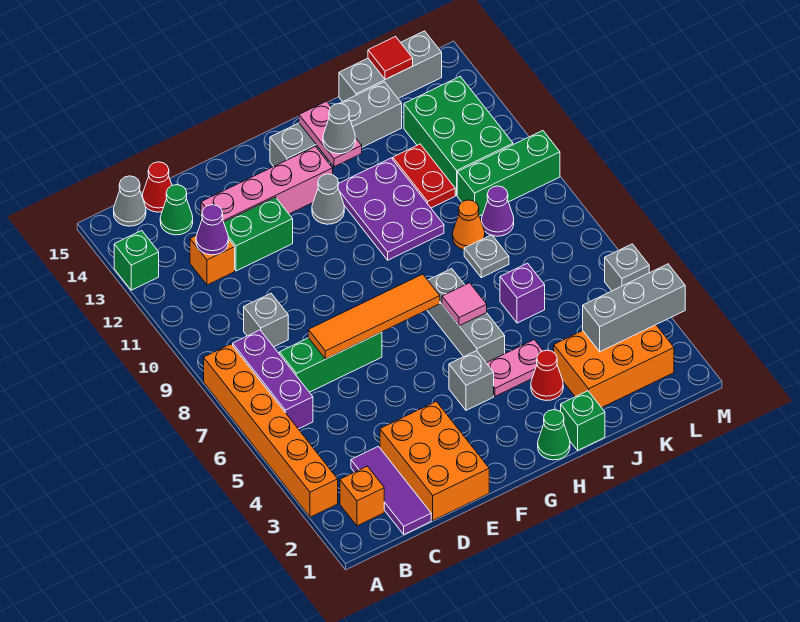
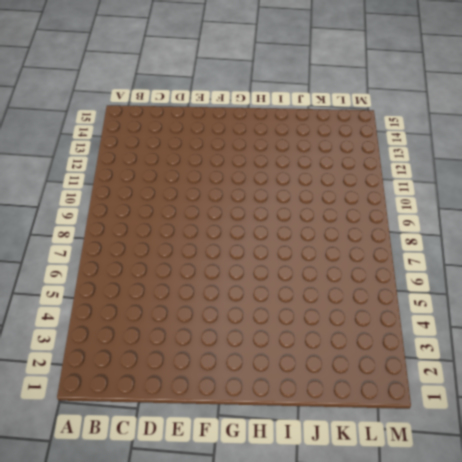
none -> orange 1x6 brick [204,344,338,517]
none -> green 1x1 brick [114,231,159,290]
none -> orange 1x1 brick [340,466,384,526]
none -> purple 1x3 brick [233,330,313,429]

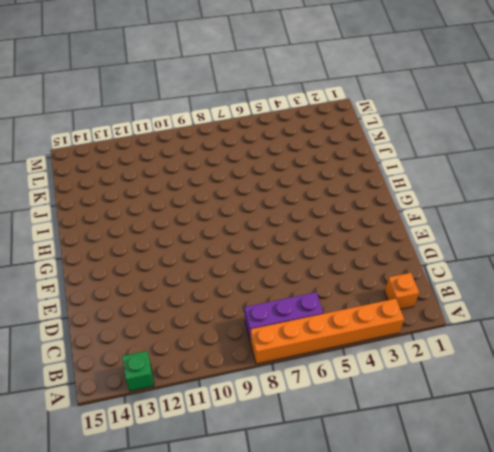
none -> grey 1x1 cone [114,176,146,226]
none -> purple 1x3 tile [351,446,431,534]
none -> green 1x3 brick [279,332,382,392]
none -> grey 1x1 brick [244,294,288,347]

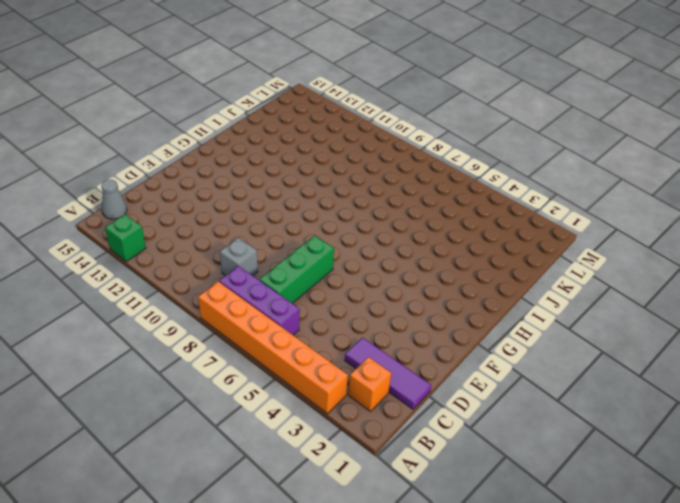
none -> orange 1x1 brick [190,235,235,285]
none -> green 1x1 cone [160,185,193,235]
none -> red 1x1 cone [143,162,172,212]
none -> orange 2x3 brick [380,401,489,520]

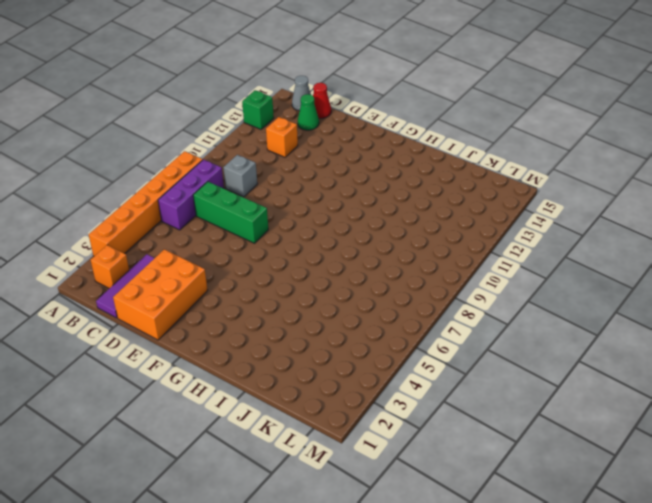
none -> green 1x2 brick [224,197,293,271]
none -> pink 1x4 brick [201,147,333,222]
none -> grey 1x1 brick [449,351,494,410]
none -> grey 1x1 cone [312,174,344,224]

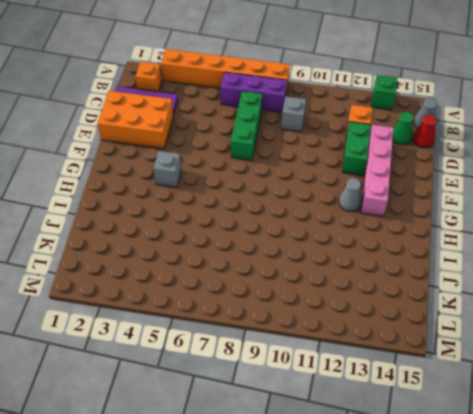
none -> grey 1x4 brick [270,82,402,166]
none -> green 1x1 cone [538,410,570,460]
none -> pink 1x2 plate [487,340,543,396]
none -> grey 1x3 brick [427,269,505,363]

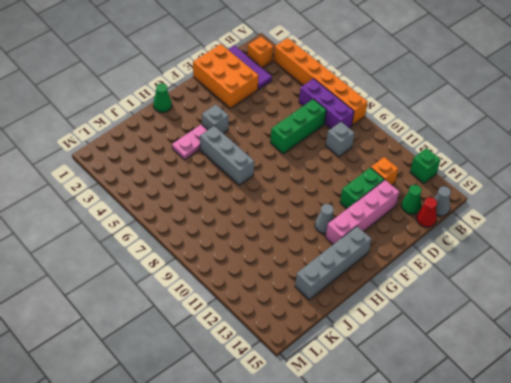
none -> purple 2x3 plate [338,158,444,260]
none -> green 1x1 brick [561,391,605,450]
none -> red 1x1 cone [531,350,563,400]
none -> orange 2x3 brick [554,325,674,408]

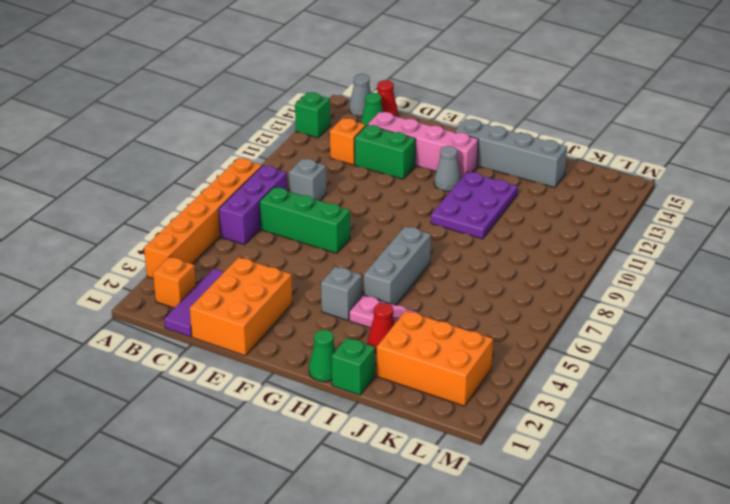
none -> purple 1x1 brick [500,263,545,323]
none -> grey 1x1 plate [464,235,509,278]
none -> orange 1x1 cone [453,200,485,250]
none -> red 1x2 plate [393,144,455,208]

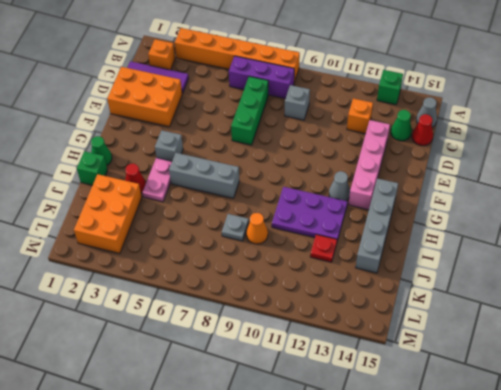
red 1x1 plate [310,234,337,262] -> red 1x2 plate [393,144,455,208]
none -> green 1x2 brick [224,197,293,271]
none -> purple 1x1 brick [500,263,545,323]
none -> grey 1x3 brick [339,31,442,102]
none -> purple 1x1 cone [482,186,514,236]

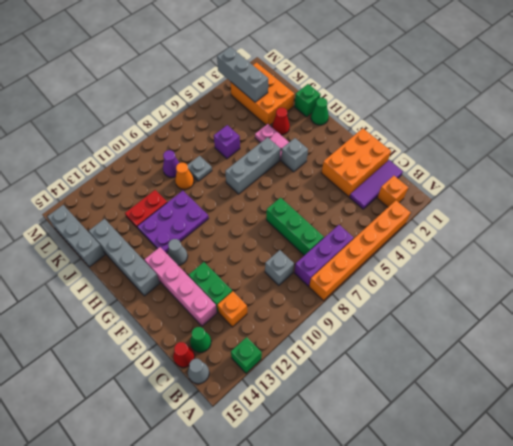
none -> green 1x3 brick [457,131,560,216]
none -> green 2x3 brick [404,76,513,195]
none -> grey 1x1 brick [605,244,649,291]
none -> purple 1x1 cone [196,205,228,255]

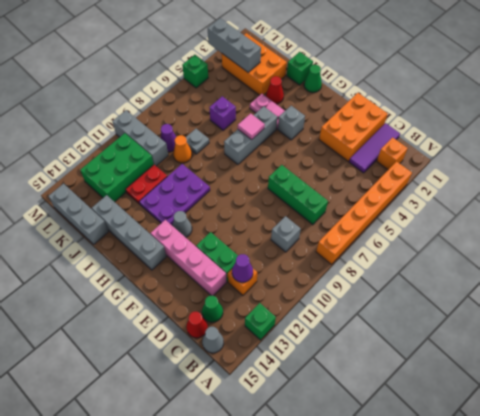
grey 1x3 brick [112,110,168,166] -> green 1x3 brick [457,131,560,216]
green 1x1 brick [182,55,208,88] -> grey 1x1 brick [605,244,649,291]
none -> purple 1x3 brick [233,330,313,429]
none -> orange 1x4 tile [308,274,440,359]
none -> pink 1x2 plate [299,101,362,167]
none -> red 1x1 tile [368,37,413,79]

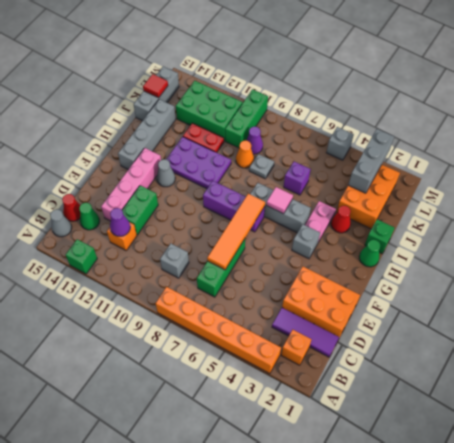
purple 1x3 brick [203,181,265,232] -> purple 1x3 brick moved to [233,330,313,429]
none -> pink 1x2 plate [299,101,362,167]
none -> grey 1x1 cone [323,103,355,154]

